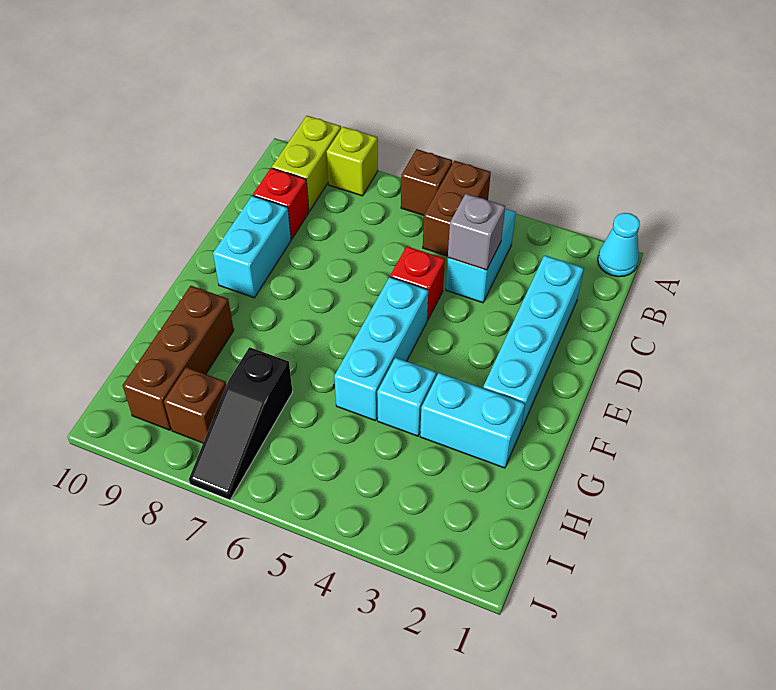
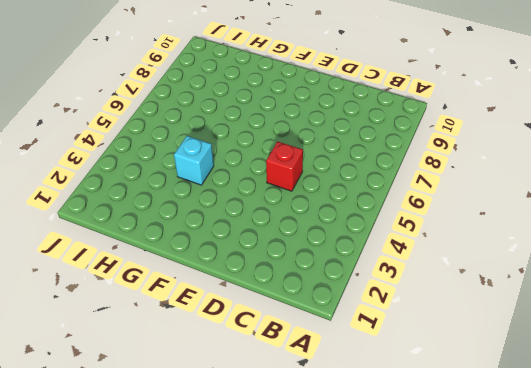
none -> cyan 1x1 cone [598,213,640,277]
none -> brown 1x2 brick [423,161,491,256]
none -> brown 1x1 brick [401,149,452,215]

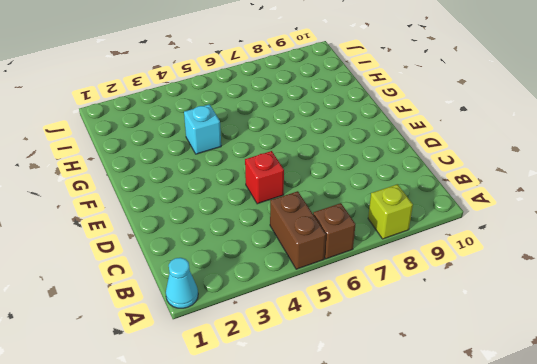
none -> lime 1x2 brick [272,116,341,211]
none -> cyan 1x2 brick [446,209,516,303]
none -> cyan 1x4 brick [483,255,584,430]

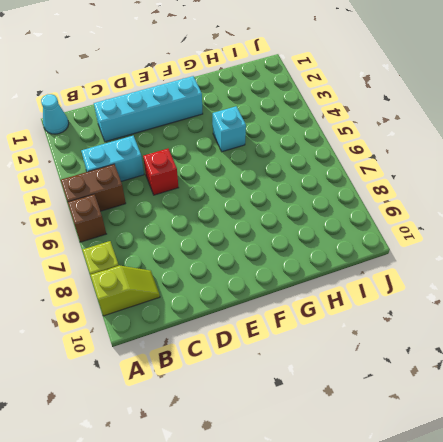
lime 1x2 slope [91,266,160,316] -> lime 1x2 brick [272,116,341,211]
none -> red 1x1 brick [253,168,309,239]
none -> cyan 1x2 brick [213,196,291,298]
none -> cyan 1x3 brick [334,277,428,421]

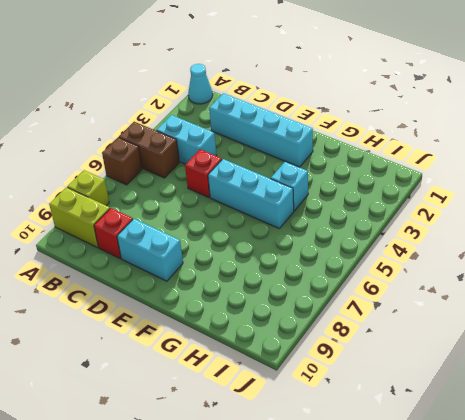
none -> cyan 1x2 brick [420,373,525,468]
none -> brown 1x3 brick [122,286,234,430]
none -> black 1x3 slope [189,347,292,500]

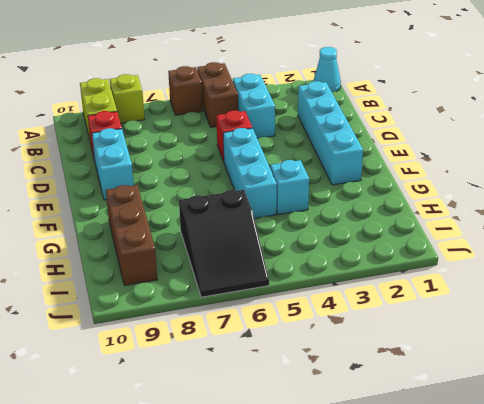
black 2x3 slope [179,190,269,297] -> black 1x3 slope [189,347,292,500]
none -> cyan 1x2 brick [420,373,525,468]
none -> brown 1x1 brick [164,367,226,443]
none -> grey 1x1 brick [448,194,505,270]

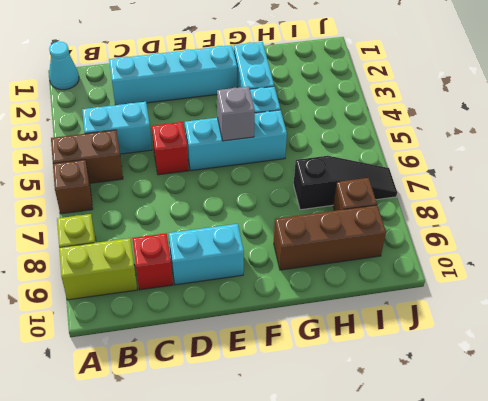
grey 1x1 brick [217,86,255,141] -> grey 1x1 brick moved to [448,194,505,270]

